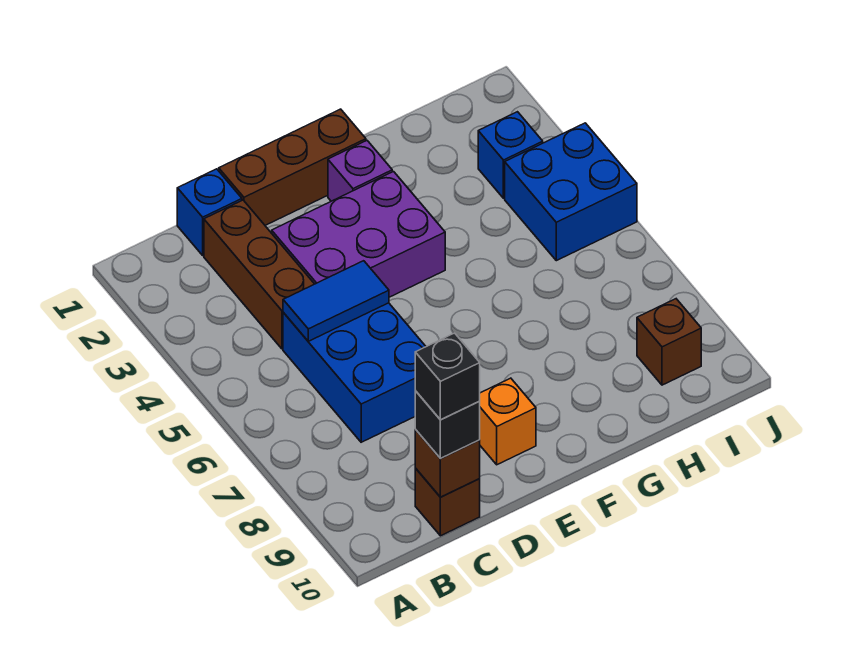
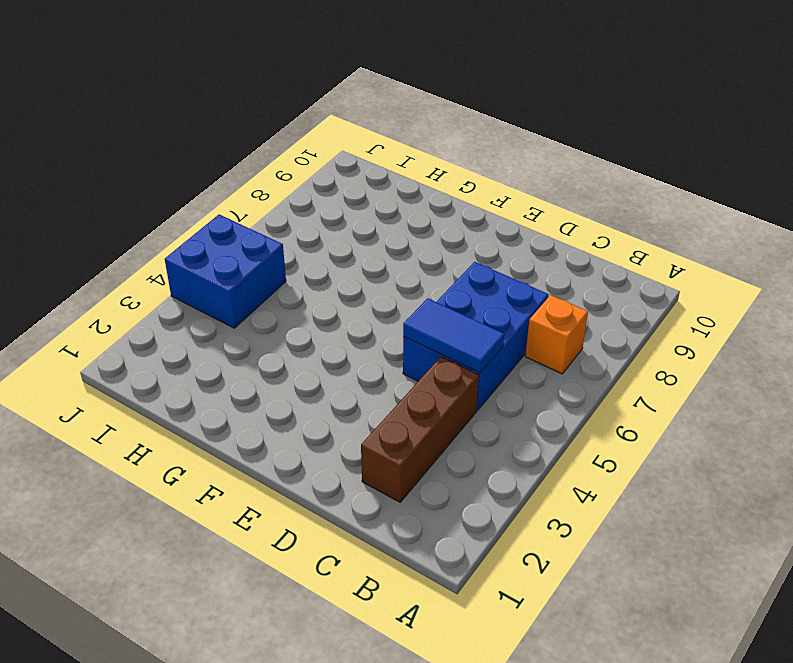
orange 1x1 brick [525,295,588,374] -> orange 1x1 brick moved to [480,378,536,465]
none -> blue 1x1 brick [177,169,242,255]
none -> brown 1x1 brick [415,468,480,536]
none -> brown 1x3 brick [219,109,366,225]

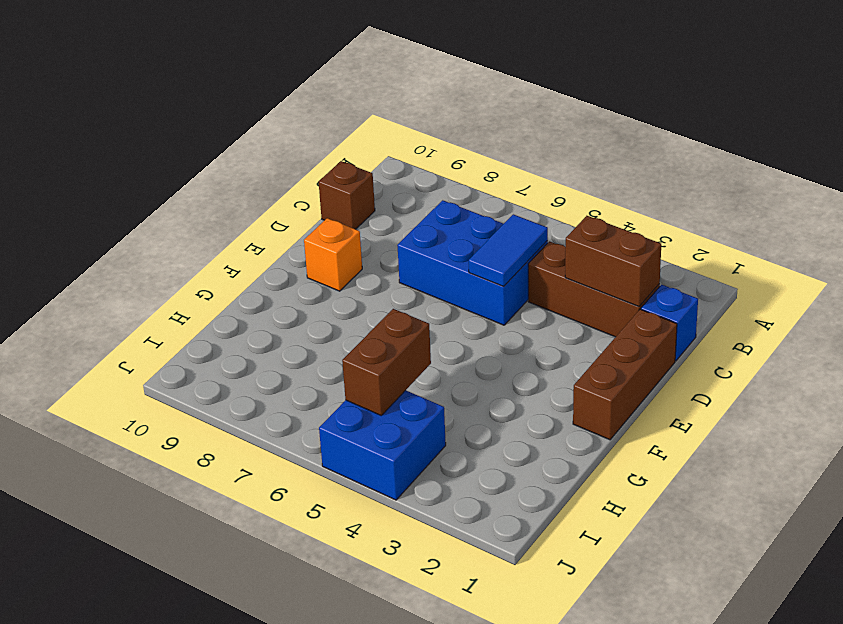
brown 1x2 brick [565,216,661,306] -> none
brown 1x2 brick [342,309,431,415] -> none
none -> purple 2x3 brick [272,172,445,297]
none -> purple 1x1 brick [328,141,392,201]
none -> blue 1x1 brick [478,112,543,198]

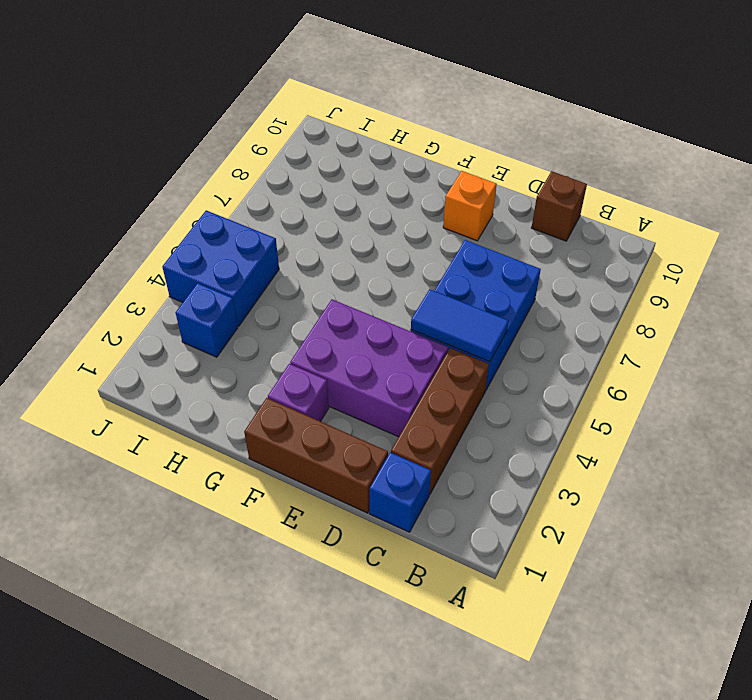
none -> brown 1x1 brick [637,299,701,385]
none -> brown 1x1 brick [415,430,480,497]
none -> black 1x1 brick [415,391,480,459]

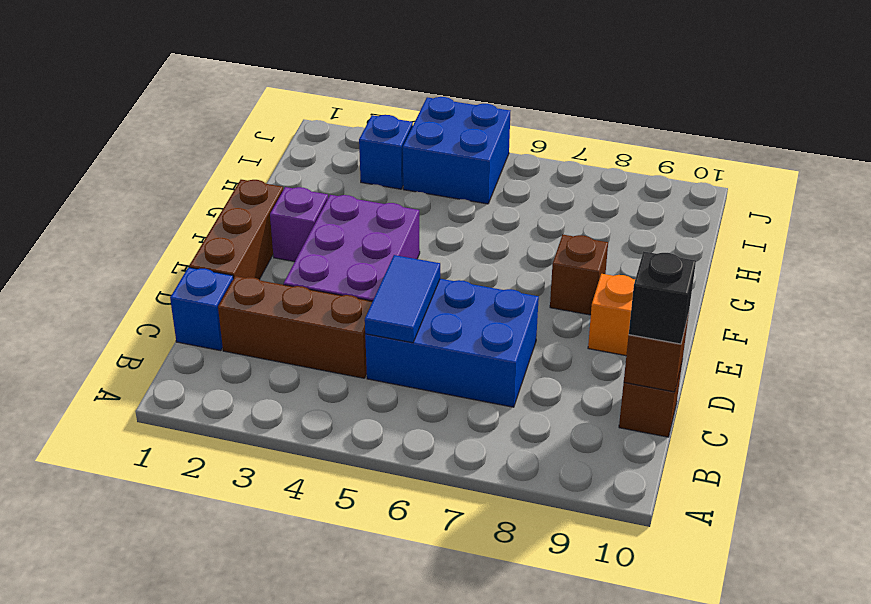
brown 1x1 brick [550,235,608,315] -> brown 1x1 brick moved to [637,299,701,385]
none -> black 1x1 brick [415,333,480,420]

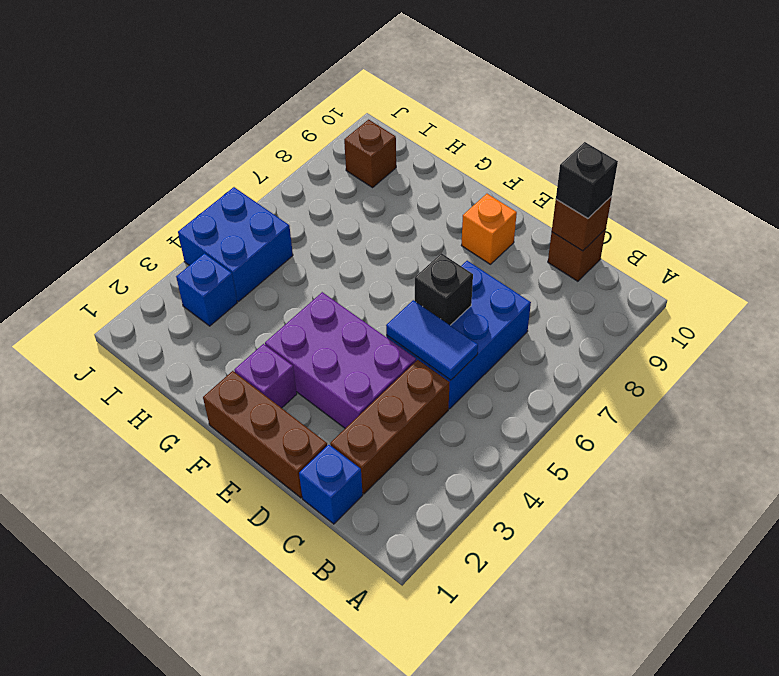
black 1x1 brick [415,253,473,325] -> black 1x1 brick moved to [415,333,480,420]

